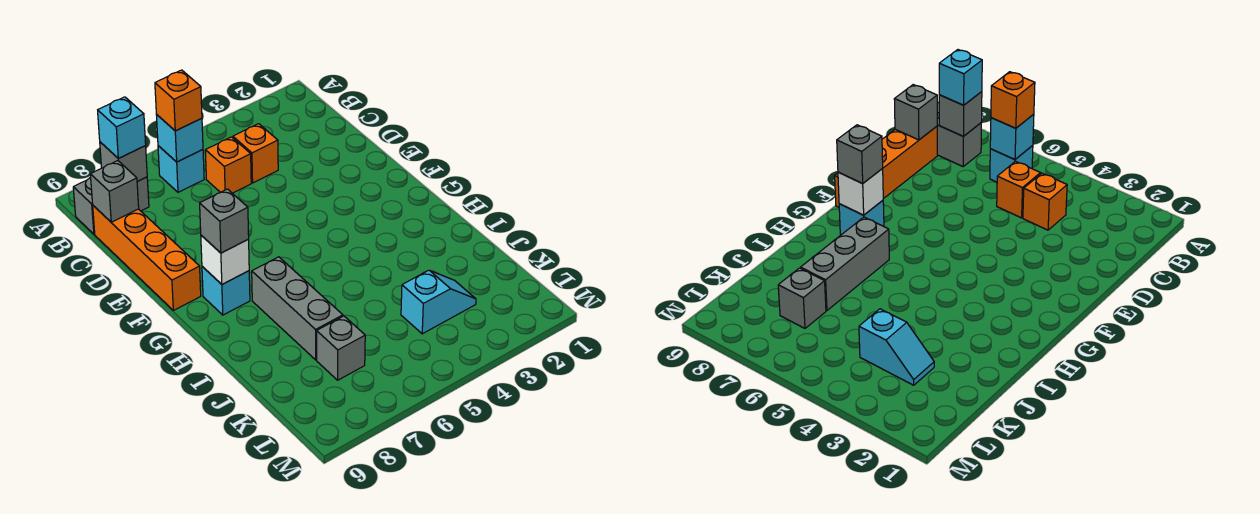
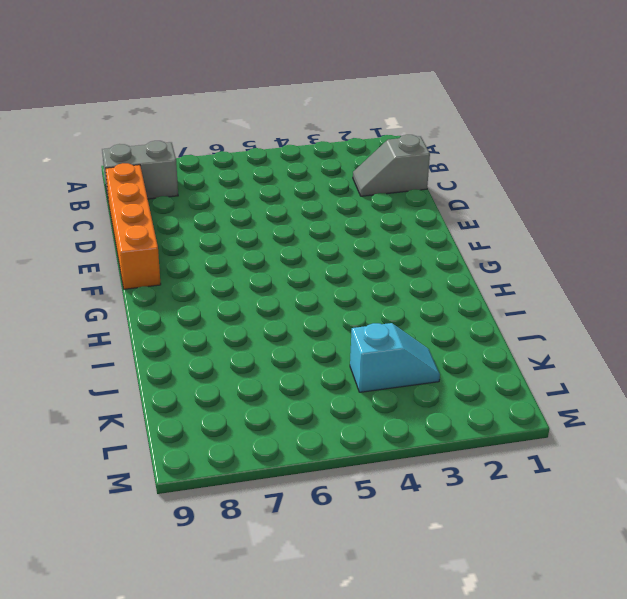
grey 1x2 slope [353,135,430,196] -> none
none -> cyan 1x1 brick [158,146,204,192]
none -> orange 1x1 brick [233,124,278,183]
none -> orange 1x1 brick [205,137,251,193]

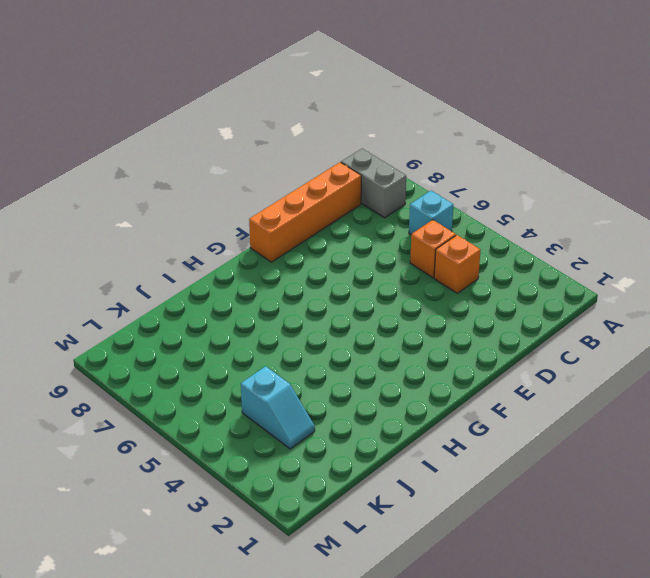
none -> cyan 1x1 brick [202,267,250,315]
none -> grey 1x3 brick [252,257,343,360]
none -> grey 1x1 brick [317,316,365,380]

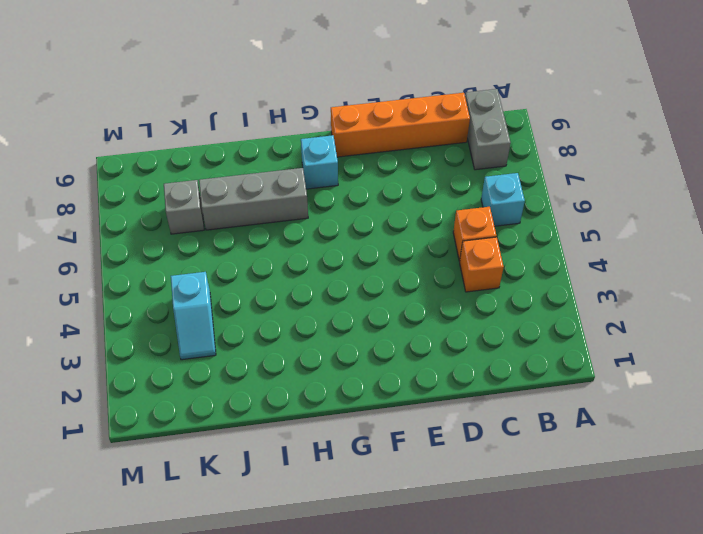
none -> cyan 1x1 brick [157,115,203,162]
none -> grey 1x1 brick [100,142,147,181]
none -> grey 1x1 brick [90,161,139,222]

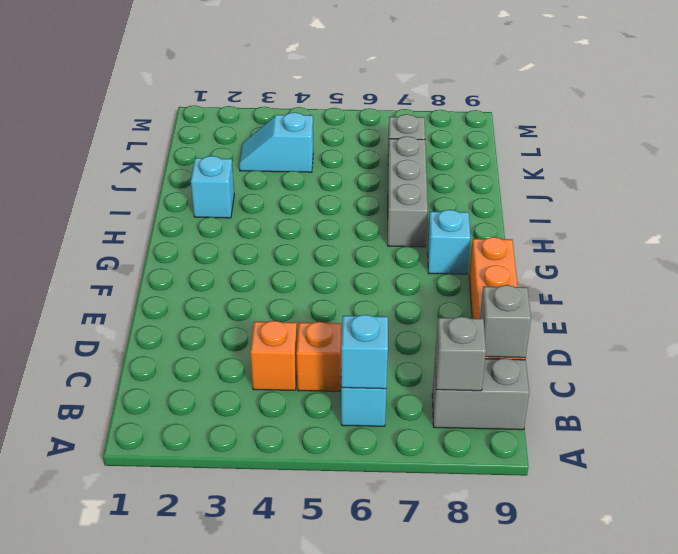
cyan 1x1 brick [191,156,234,218] -> cyan 1x1 brick moved to [98,97,146,158]
none -> white 1x1 brick [201,235,249,284]
none -> orange 1x1 brick [155,70,202,131]
none -> grey 1x1 brick [200,189,249,253]

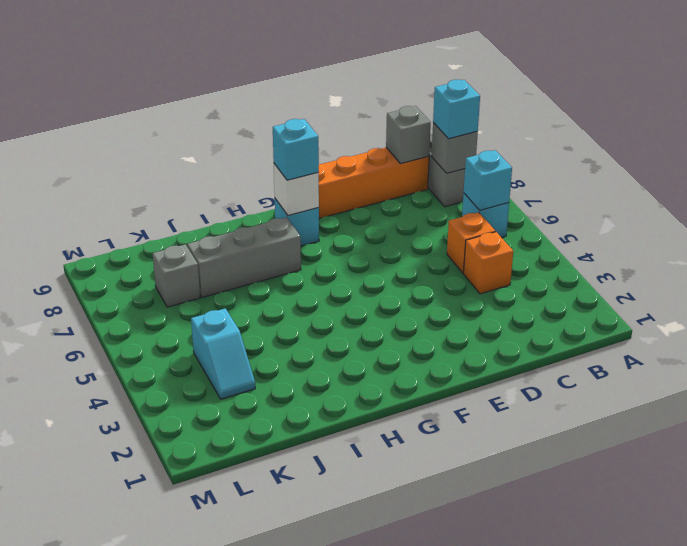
cyan 1x1 brick [273,119,319,180] -> grey 1x1 brick [200,189,249,253]
none -> orange 1x1 brick [155,70,202,131]

